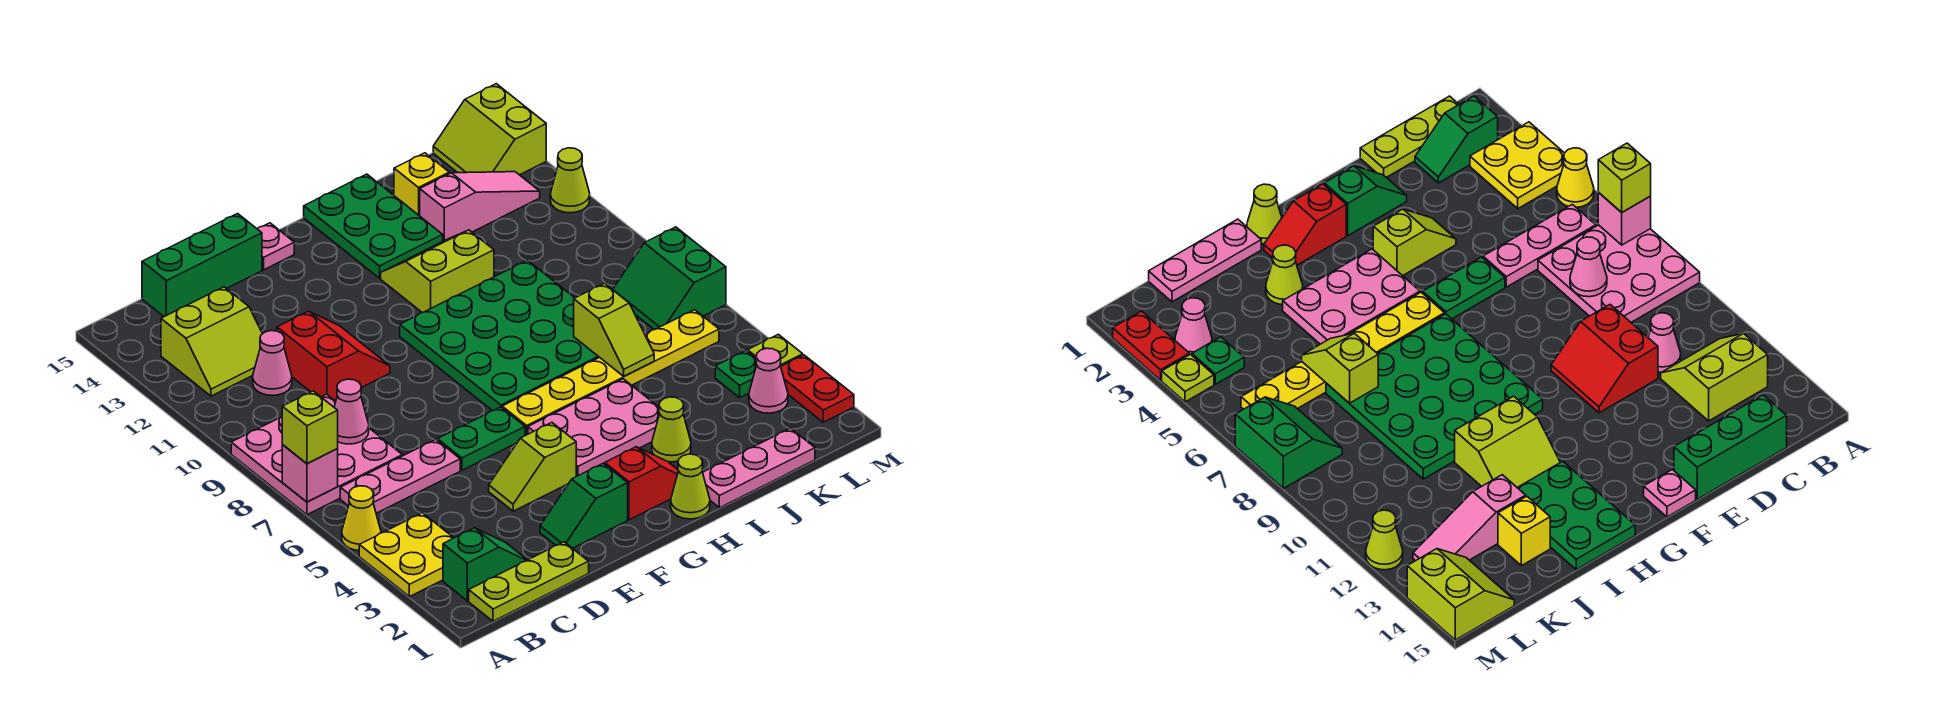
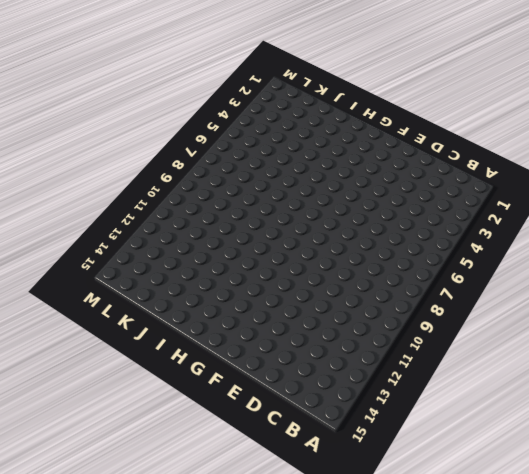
none -> yellow 2x2 plate [359,513,454,597]
none -> yellow 1x1 cone [342,486,381,551]
none -> pink 3x3 plate [231,394,402,515]
none -> lime 1x3 plate [469,542,589,621]

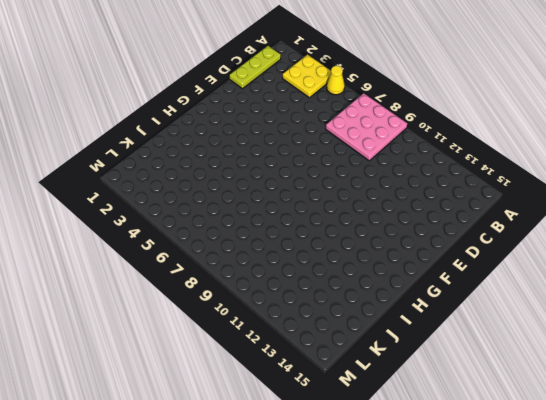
none -> green 1x2 slope [443,528,527,601]
none -> pink 1x3 plate [340,440,460,513]
none -> lime 2x2 slope [161,287,262,396]
none -> pink 1x1 cone [253,331,292,395]

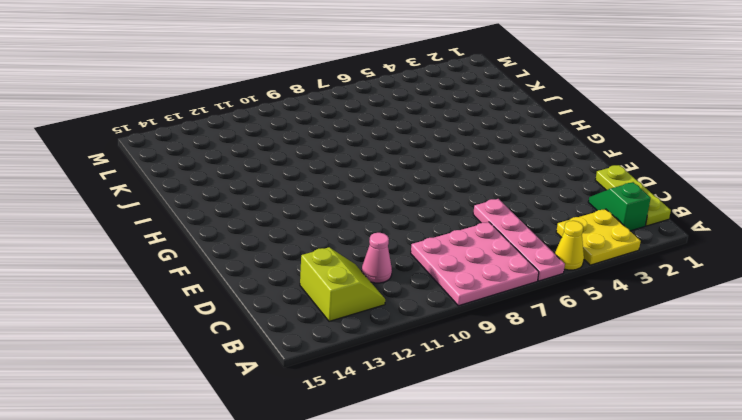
pink 1x4 plate [473,199,565,281] -> pink 1x3 plate [340,440,460,513]
none -> green 1x3 brick [142,214,262,317]
none -> red 2x2 slope [277,311,390,401]
none -> green 1x2 slope [540,463,628,548]
none -> lime 1x2 slope [489,423,576,511]

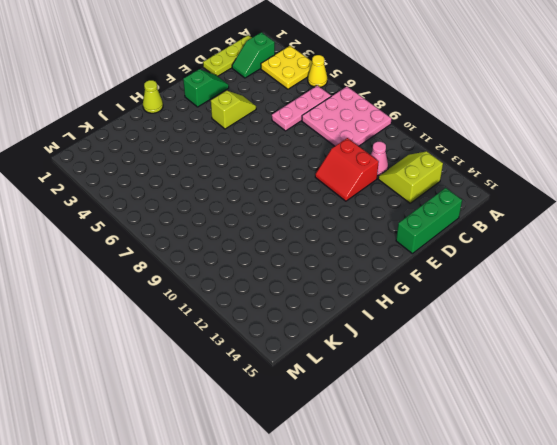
none -> green 1x2 plate [438,407,525,470]
none -> pink 1x1 plate [258,223,294,270]
none -> red 1x2 slope [605,447,678,520]
none -> pink 2x3 plate [528,379,660,476]

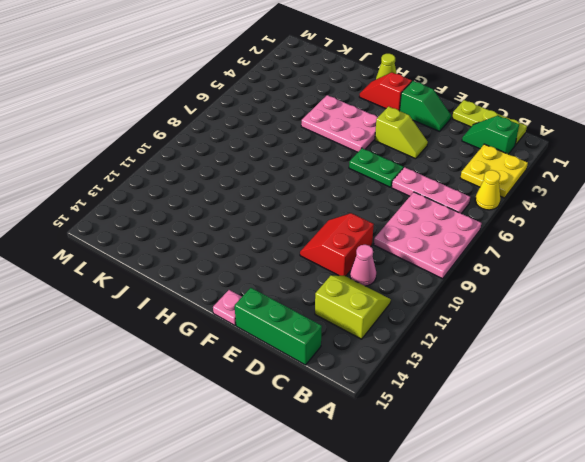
none -> yellow 1x6 plate [502,310,719,436]
none -> green 4x4 plate [400,260,599,411]
none -> lime 2x2 slope [381,230,494,313]
none -> green 2x3 plate [304,174,443,278]

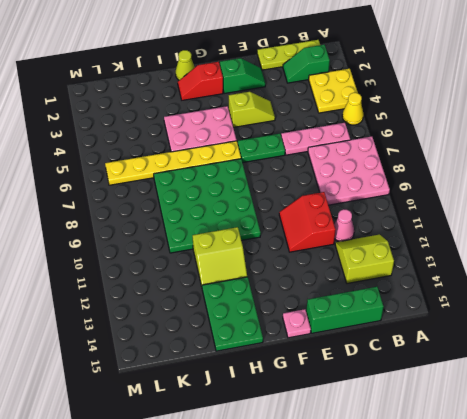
none -> pink 1x3 plate [703,428,815,508]
none -> lime 1x1 cone [652,397,691,462]
none -> pink 1x3 slope [420,172,540,241]
none -> yellow 1x1 brick [394,153,449,216]

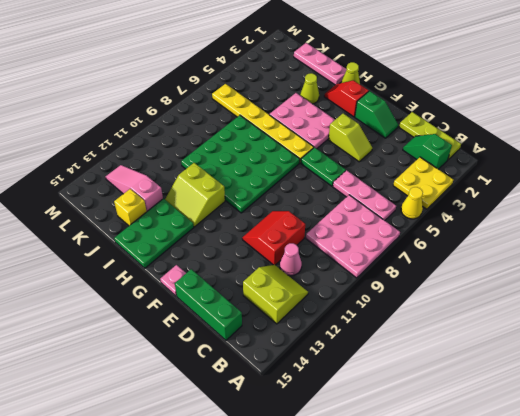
none -> pink 1x1 cone [749,348,788,413]
none -> green 1x1 plate [715,351,756,397]
none -> green 2x2 slope [613,227,726,330]
none -> lime 2x2 slope [433,84,546,175]

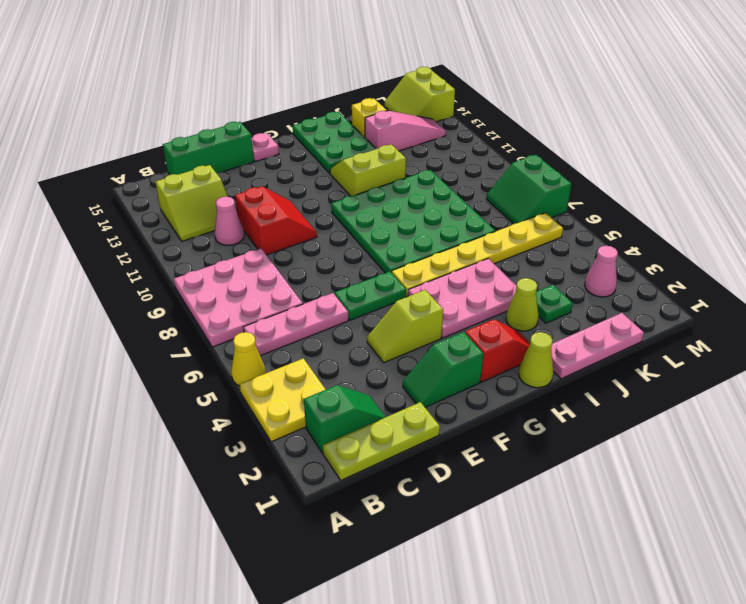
green 1x1 plate [536,285,573,323] -> green 1x1 plate moved to [715,351,756,397]
none -> red 1x2 plate [781,355,854,422]
none -> lime 1x1 plate [747,334,803,366]
none -> lime 1x1 cone [550,148,590,213]
none -> pink 1x1 brick [282,445,338,502]

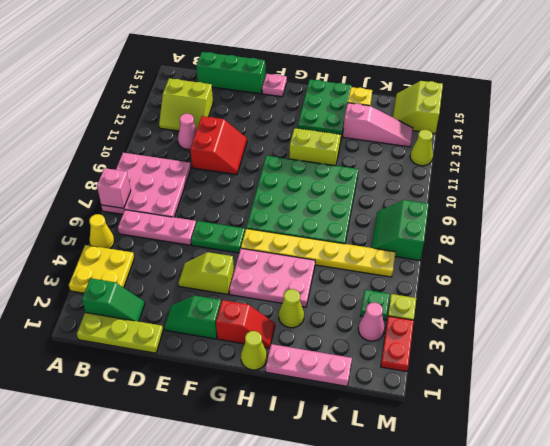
none -> pink 1x1 cone [334,379,369,444]
none -> lime 1x2 slope [574,283,654,376]
none -> lime 1x1 brick [282,391,338,463]

